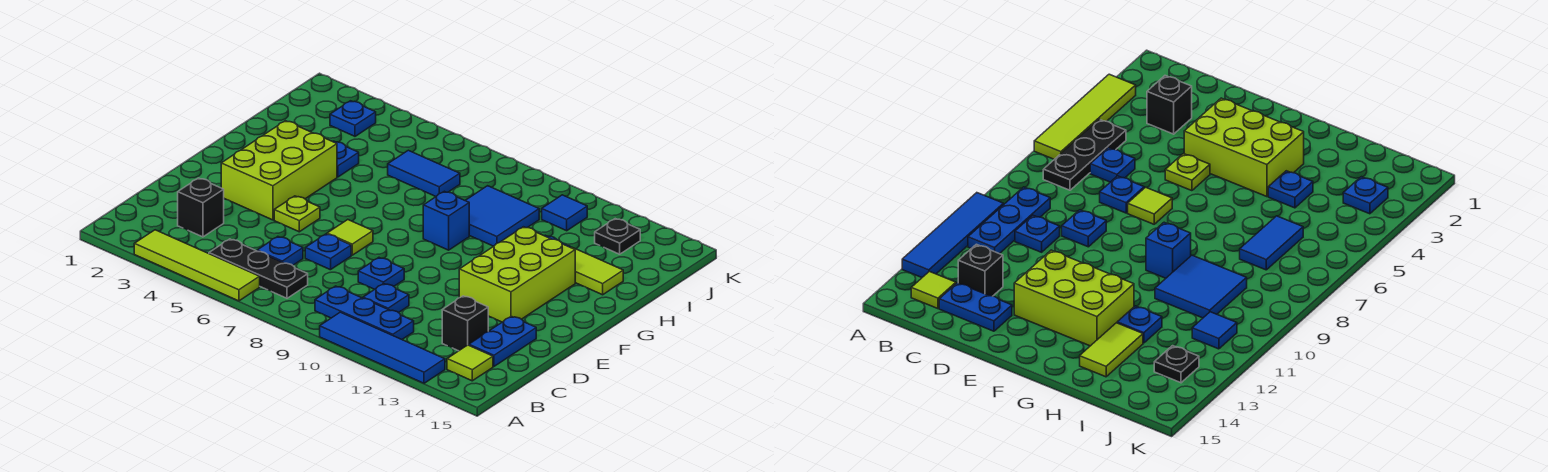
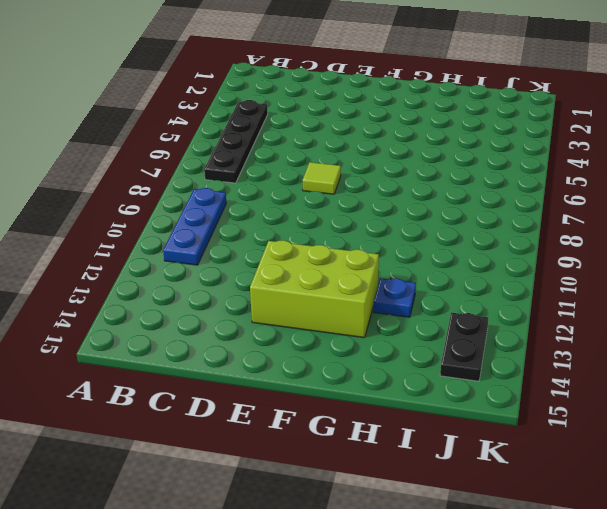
black 1x4 plate [204,100,268,183] -> black 1x3 plate [209,239,308,298]
black 1x2 plate [440,313,488,381] -> black 1x1 plate [595,219,640,254]
none -> lime 1x4 tile [134,230,260,301]
none -> blue 1x4 tile [320,312,445,383]
none -> lime 1x1 tile [447,345,493,381]

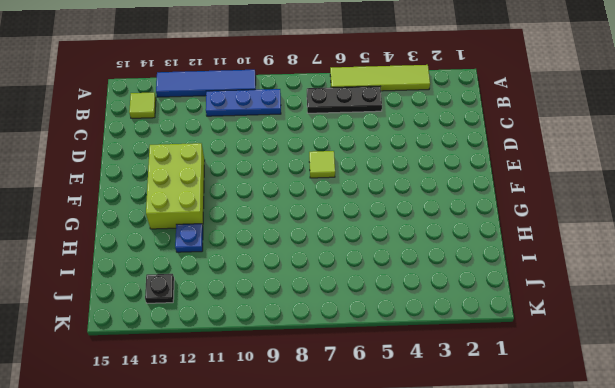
none -> black 1x1 brick [178,178,224,237]
none -> blue 1x1 plate [257,237,303,265]
none -> blue 1x1 plate [363,284,409,313]

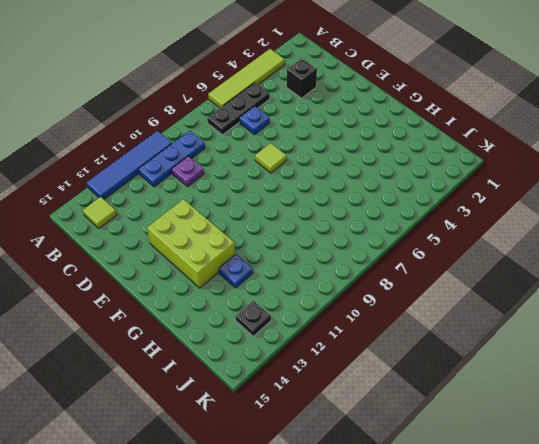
purple 1x1 plate [172,156,204,187] -> blue 1x1 plate [363,284,409,313]
none -> black 1x1 brick [442,296,488,351]
none -> blue 1x2 plate [469,316,536,366]
none -> blue 1x1 plate [305,234,351,270]

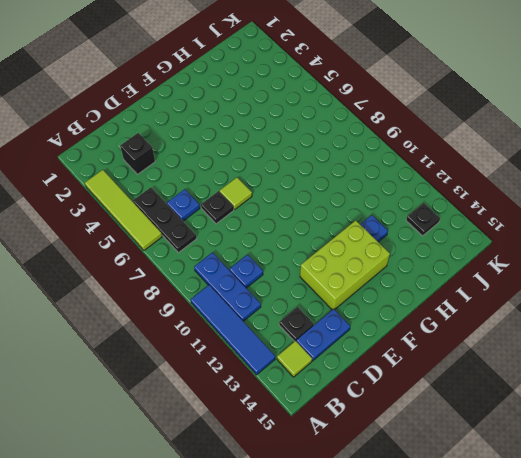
black 1x1 plate [279,307,314,342] -> black 1x1 brick [442,296,488,351]
black 1x1 plate [201,191,234,224] -> blue 1x1 plate [305,234,351,270]
none -> blue 1x1 plate [358,258,404,289]
none -> lime 2x3 brick [221,121,337,220]
none -> lime 1x1 plate [274,196,320,232]

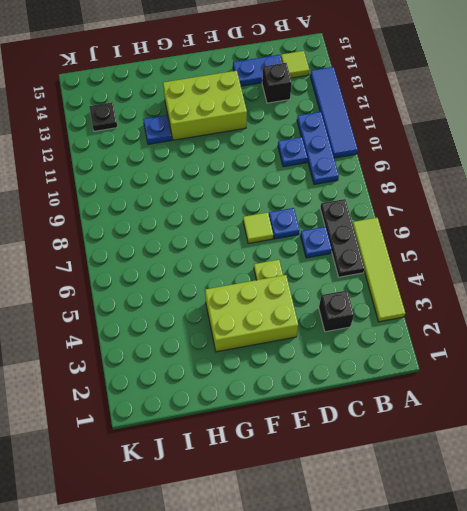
none -> blue 1x1 plate [358,258,404,289]
none -> blue 1x1 brick [423,191,469,250]
none -> blue 1x1 plate [333,141,359,177]

